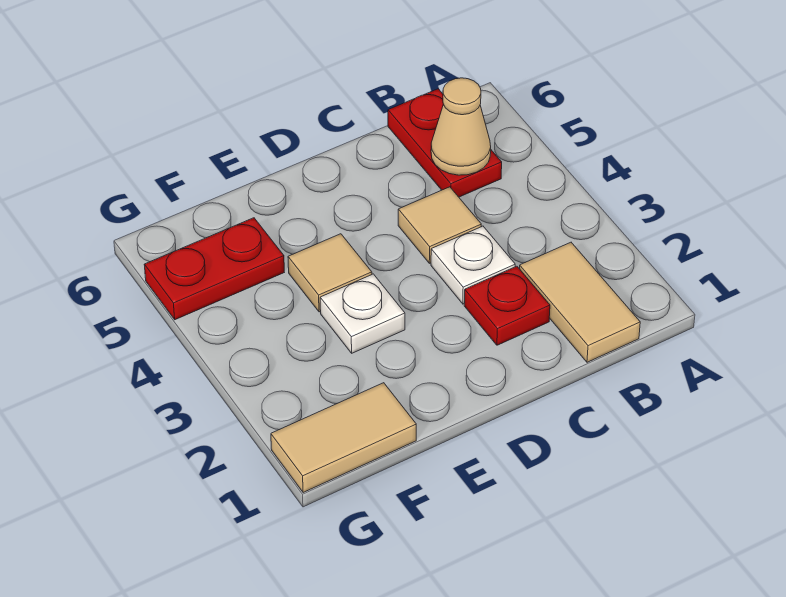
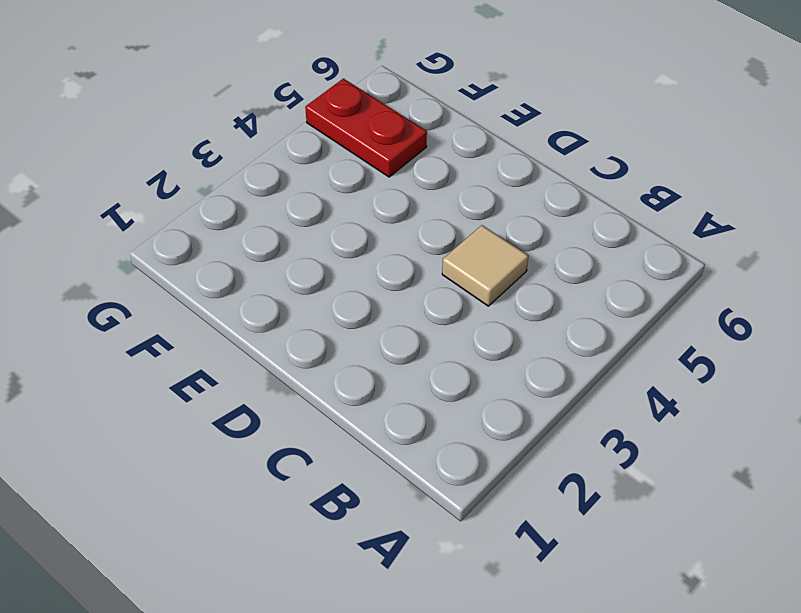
none -> tan 1x2 tile [520,242,640,362]
none -> red 1x2 plate [388,89,502,197]

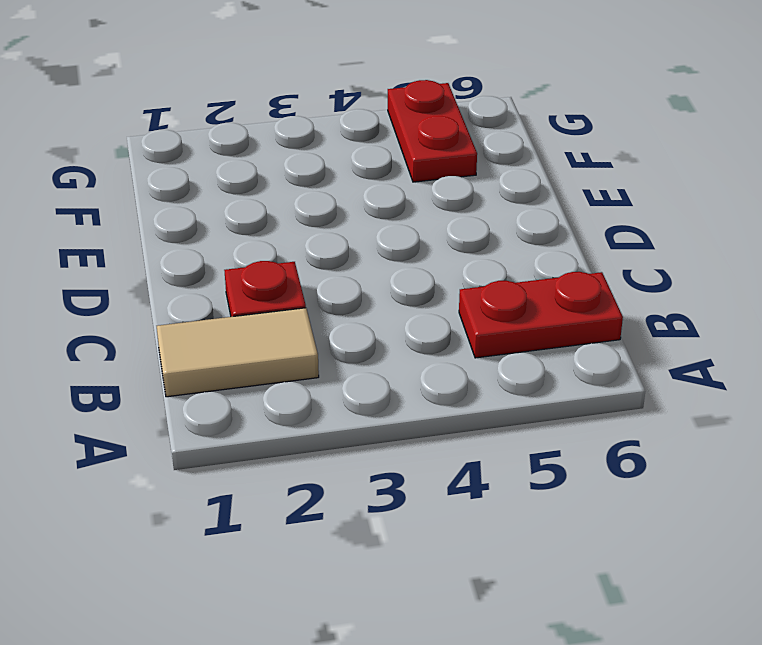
none -> white 1x1 plate [431,226,515,304]
none -> tan 1x1 tile [398,187,481,263]

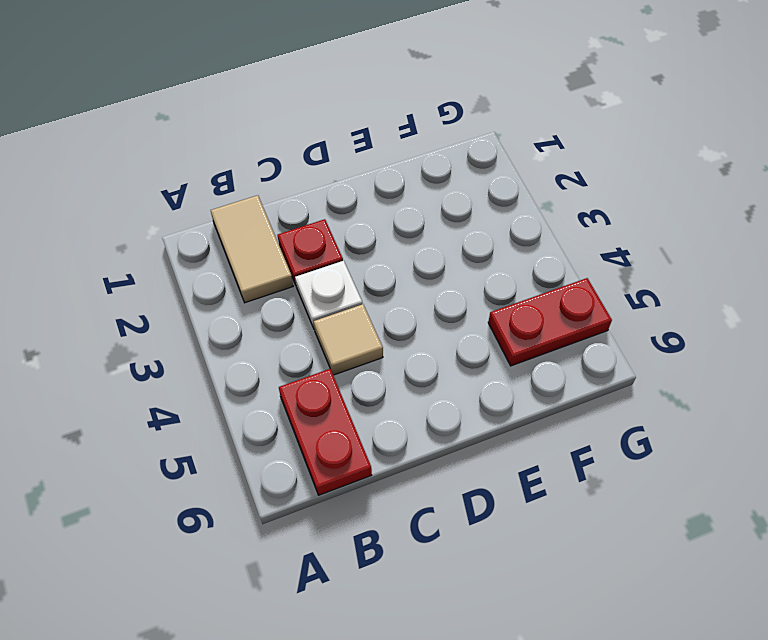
none -> white 1x1 plate [320,274,405,353]
none -> tan 1x1 tile [288,234,372,312]

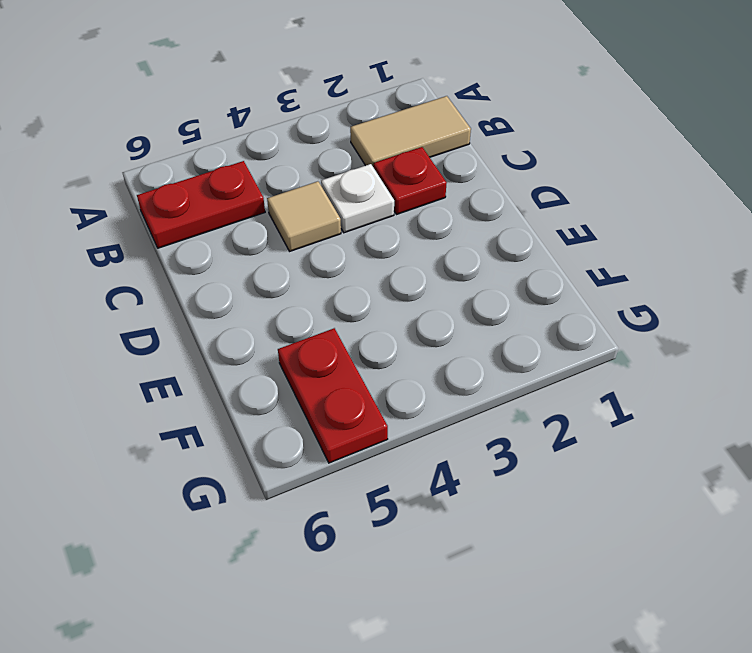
none -> white 1x1 plate [320,274,405,353]
none -> tan 1x1 tile [288,234,372,312]

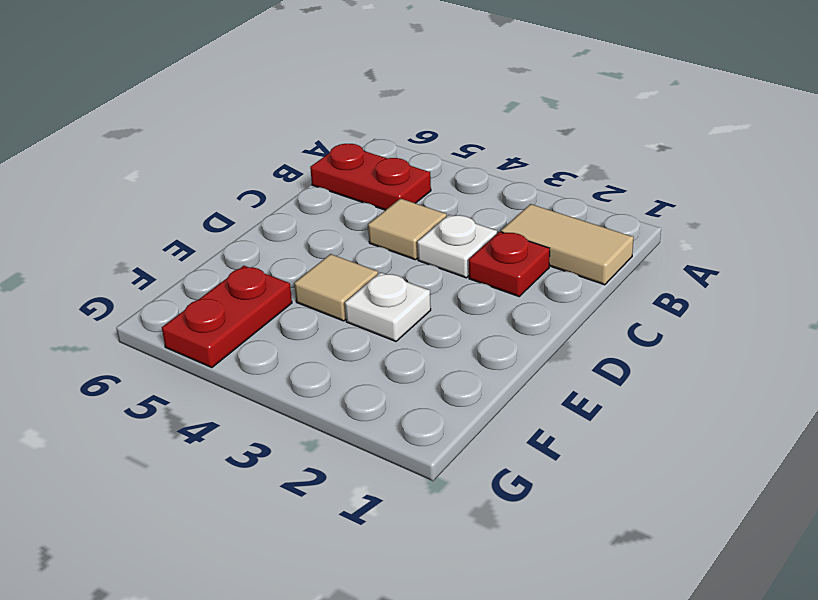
none -> tan 1x2 tile [271,383,416,493]
none -> tan 1x1 cone [431,78,491,175]

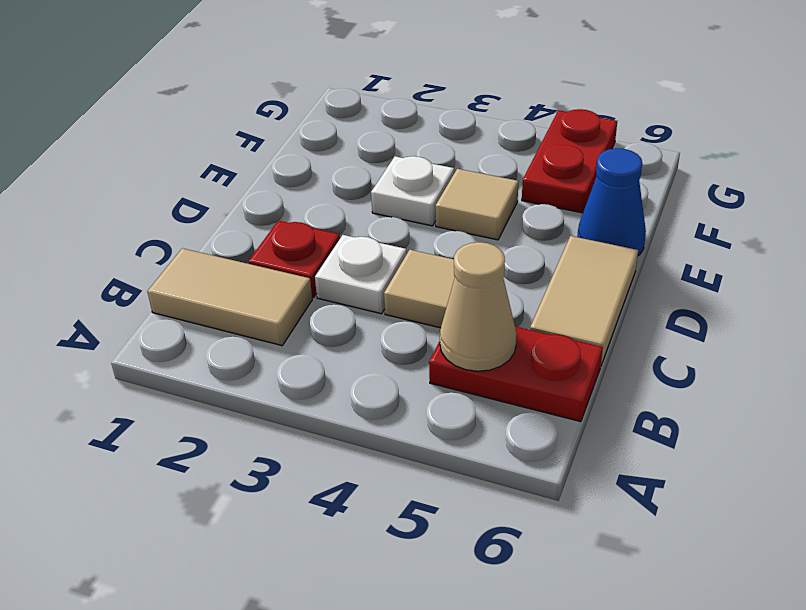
tan 1x2 tile [530,236,638,365] -> tan 1x2 tile moved to [271,383,416,493]
blue 1x1 cone [577,148,646,256] -> none

